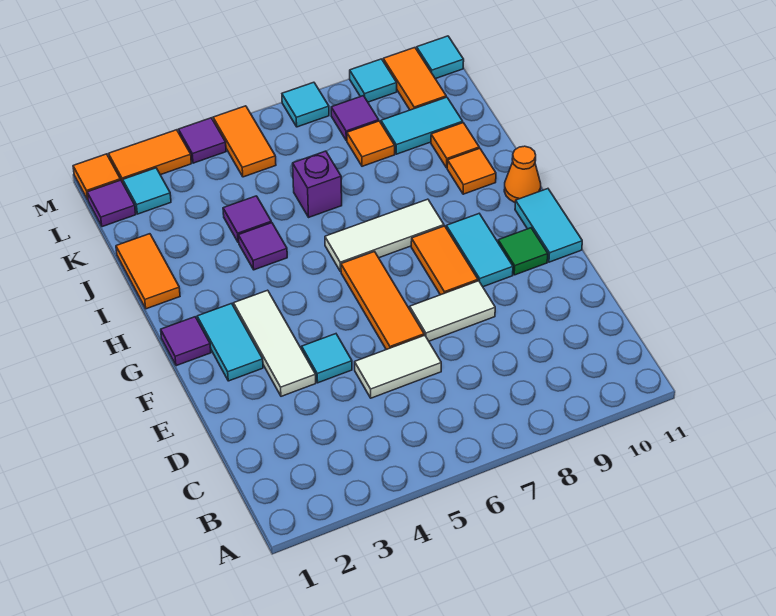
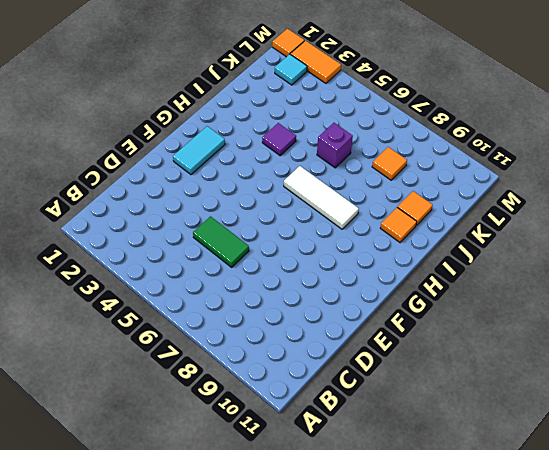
green 1x2 tile [193,216,249,267] -> white 1x2 tile [355,335,441,398]
none -> white 1x3 tile [234,290,316,396]
none -> cyan 1x1 tile [302,334,352,383]
none -> orange 1x3 tile [341,252,424,350]
none -> white 1x2 tile [410,281,495,341]

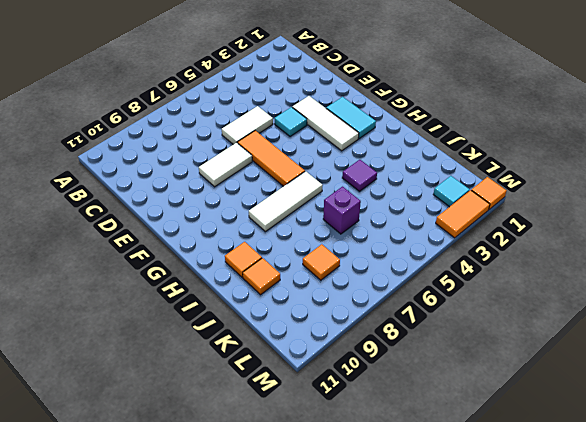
none -> orange 1x2 tile [411,226,478,295]
none -> cyan 1x2 tile [446,214,513,287]
none -> green 1x1 tile [498,228,548,275]
none -> cyan 1x2 tile [515,189,582,262]

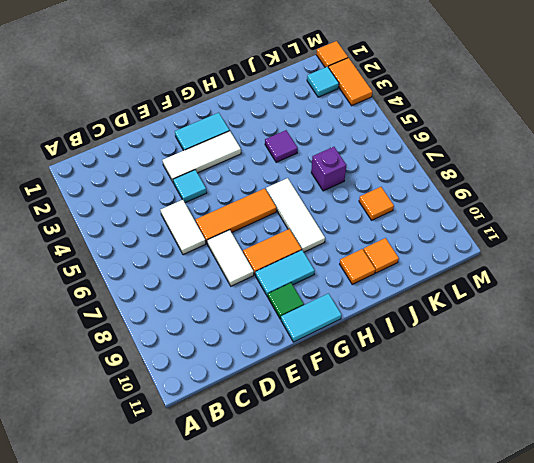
none -> purple 1x1 tile [161,317,211,366]
none -> orange 1x1 cone [504,146,541,202]
none -> orange 1x2 tile [116,234,180,309]
none -> purple 1x1 tile [223,196,271,243]

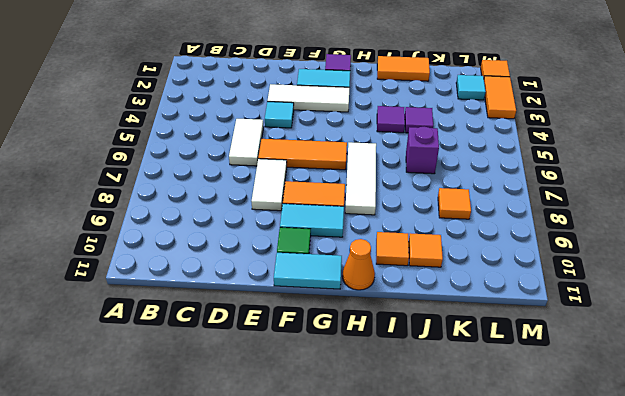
none -> cyan 1x2 tile [381,97,463,154]
none -> purple 1x1 tile [87,180,136,227]
none -> orange 1x2 tile [213,106,276,177]
none -> purple 1x1 tile [331,96,379,141]

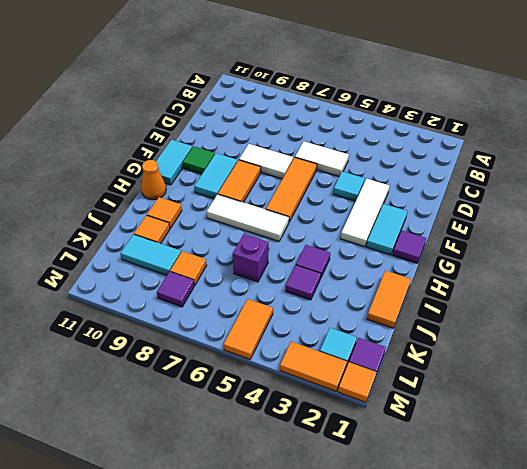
none -> orange 1x2 tile [383,48,446,110]
none -> purple 1x1 tile [179,118,226,163]
none -> cyan 1x1 tile [282,82,329,127]
none -> cyan 1x1 tile [350,59,397,102]

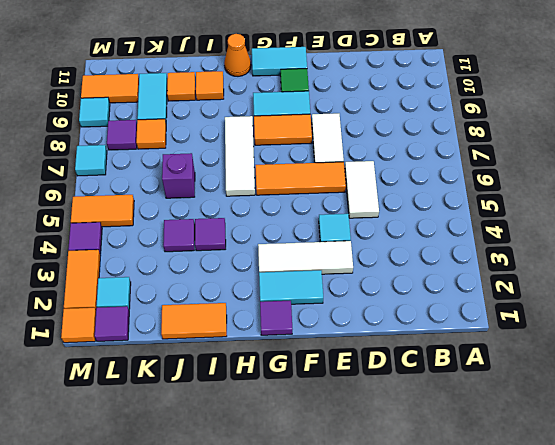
none -> cyan 1x1 tile [417,36,464,79]

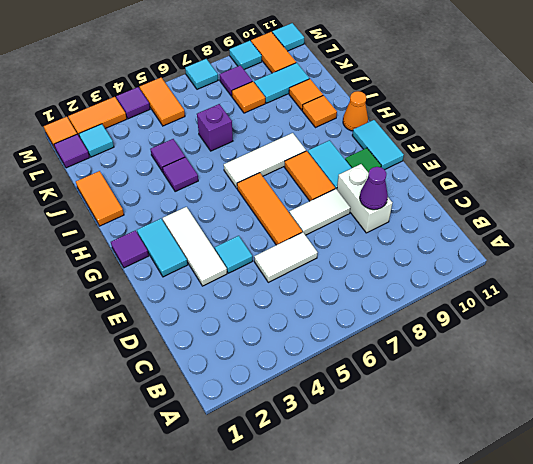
white 1x2 brick [337,164,392,233] -> none
purple 1x1 cone [360,167,388,210] -> none

